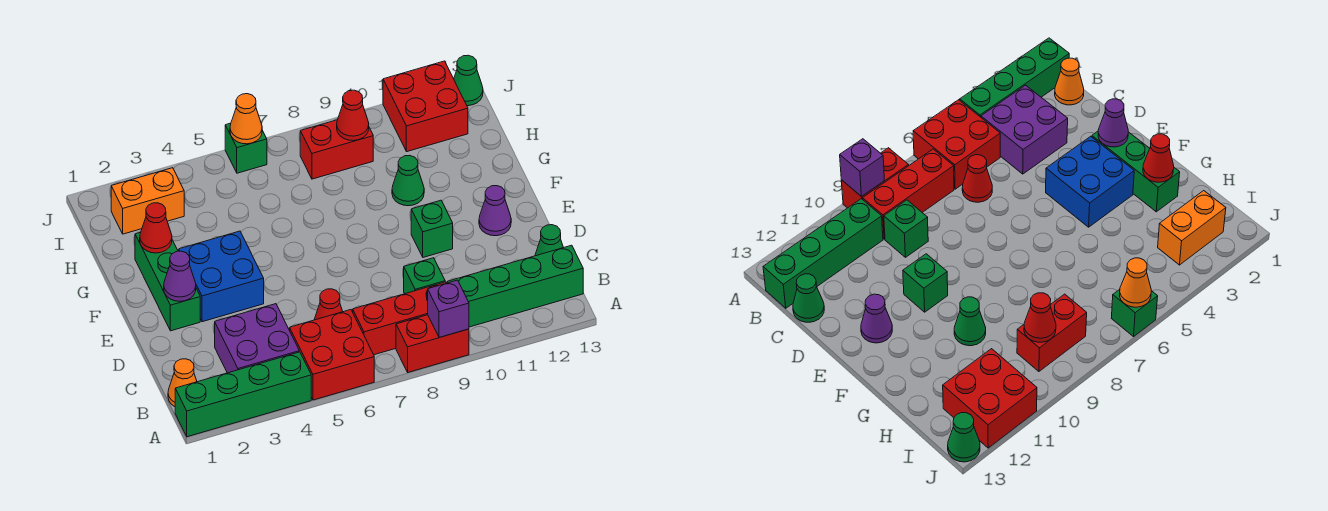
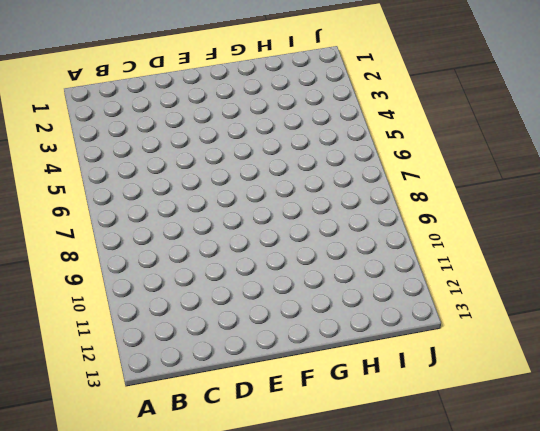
none -> green 1x4 brick [175,352,311,437]
none -> red 2x2 brick [290,310,374,400]
none -> red 1x2 brick [396,315,469,372]

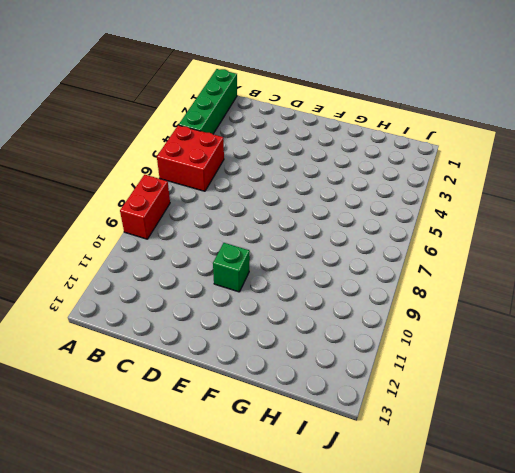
none -> orange 1x1 cone [168,359,197,407]
none -> purple 2x2 brick [215,304,299,373]
none -> red 1x3 brick [353,282,446,355]

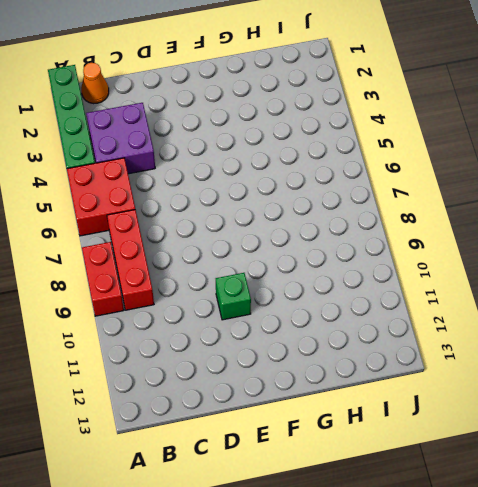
none -> green 1x4 brick [447,245,583,327]
none -> red 1x1 cone [314,289,343,320]
none -> green 1x1 brick [404,258,445,294]

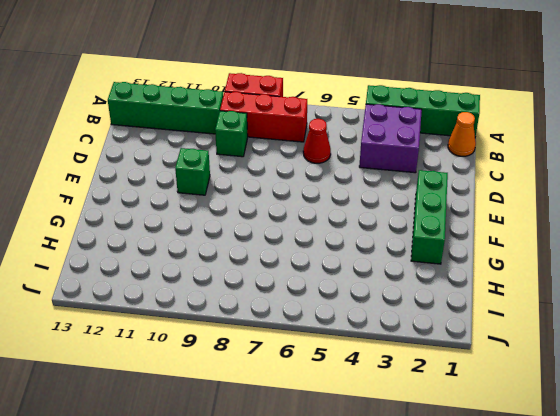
none -> red 2x2 brick [290,310,374,400]
none -> green 1x1 cone [535,225,563,256]
none -> blue 2x2 brick [179,231,264,322]

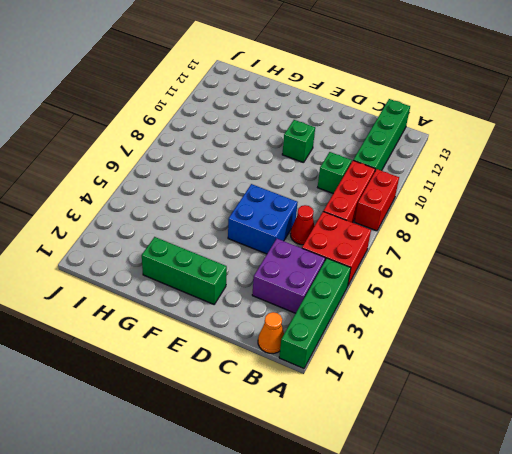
blue 2x2 brick [228,184,298,254] -> blue 2x2 brick moved to [179,231,264,322]
none -> green 1x1 cone [535,225,563,256]
none -> purple 1x1 cone [479,186,511,236]
none -> green 1x1 cone [392,155,424,206]

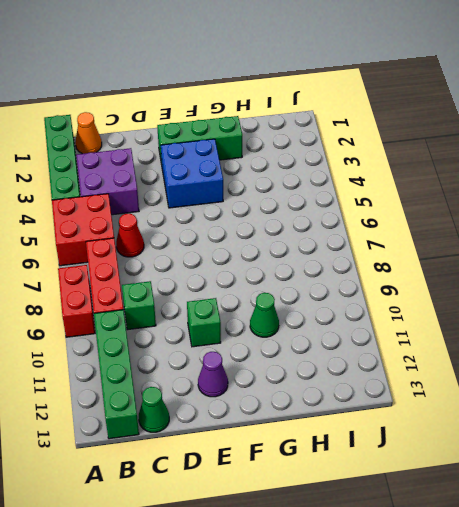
none -> orange 1x2 brick [111,168,184,234]
none -> red 1x2 brick [300,120,373,179]
none -> red 2x2 brick [383,61,468,152]

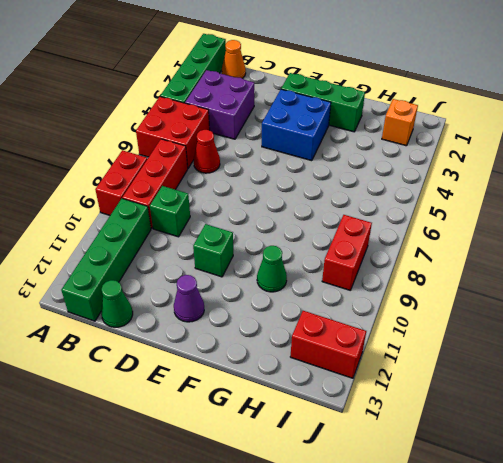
orange 1x1 brick [382,99,418,146] -> orange 1x2 brick [111,168,184,234]
red 1x2 brick [290,311,366,378] -> red 2x2 brick [383,61,468,152]
none -> green 1x1 brick [225,123,267,173]
none -> green 1x1 cone [454,55,483,106]
none -> purple 1x1 brick [428,280,469,338]

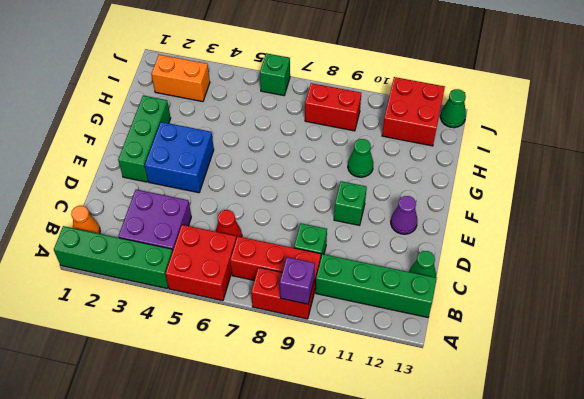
none -> purple 1x1 cone [164,251,196,301]
none -> red 1x1 cone [140,203,172,253]
none -> red 1x1 cone [337,90,369,141]

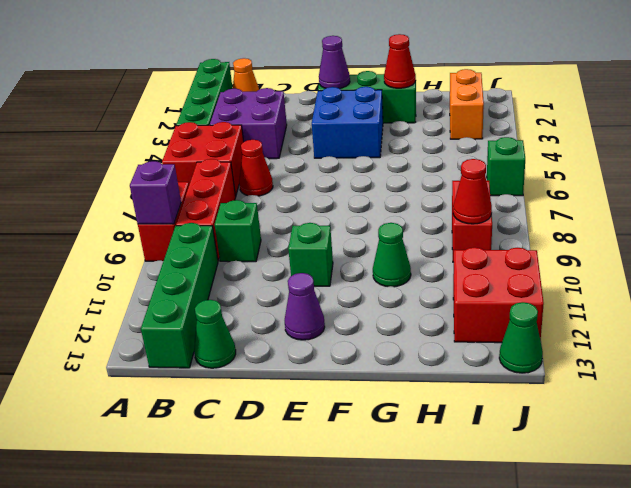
none -> orange 1x1 cone [230,94,262,144]

